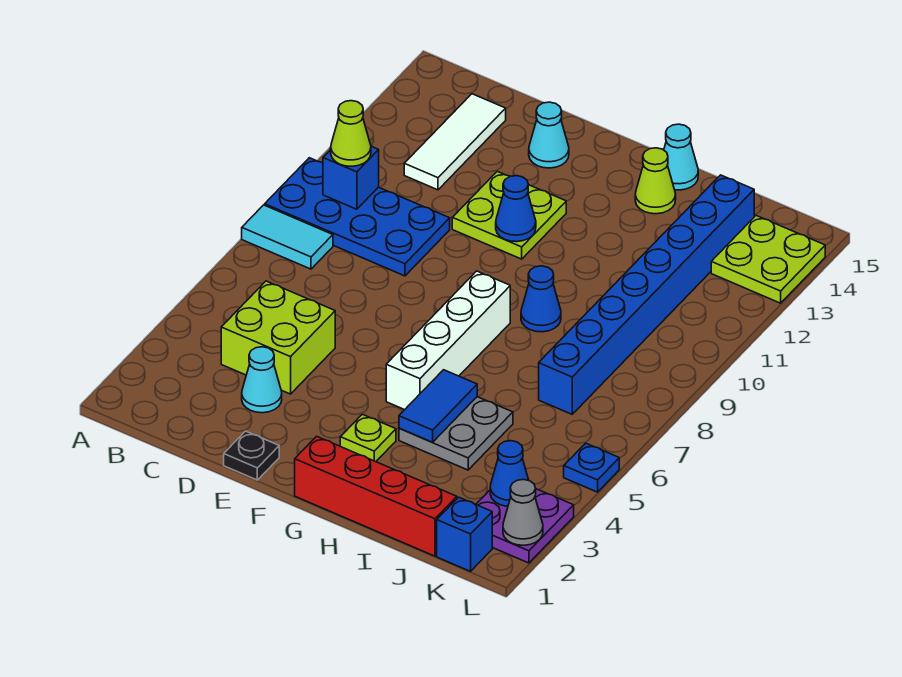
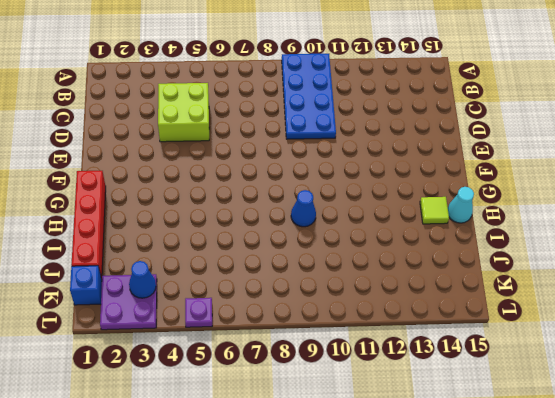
lime 1x1 tile [420,197,449,224] -> lime 1x1 cone [635,148,676,214]
purple 1x1 plate [185,298,212,327] -> blue 1x1 plate [564,443,619,492]
none -> cyan 1x2 tile [242,205,333,269]
none -> white 1x3 tile [404,94,506,190]
none -> cyan 1x1 cone [242,347,282,413]

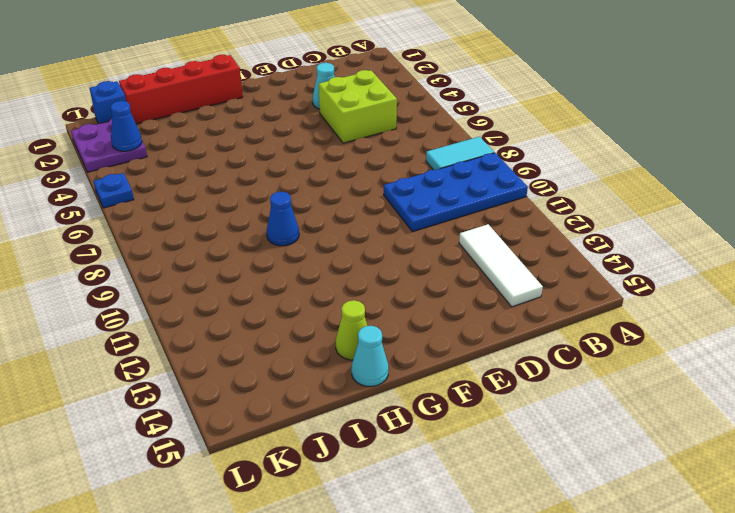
none -> black 1x1 plate [224,431,279,480]
none -> lime 2x2 plate [452,171,566,259]
none -> cyan 1x1 cone [529,102,569,168]

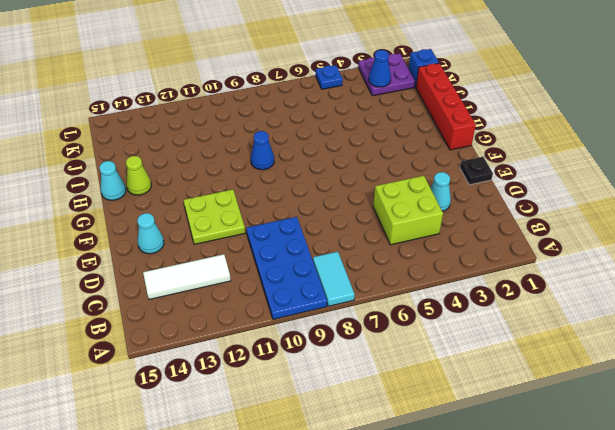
none -> lime 1x1 plate [340,414,396,462]
none -> white 1x4 brick [386,271,510,410]
none -> grey 2x2 plate [399,397,513,470]

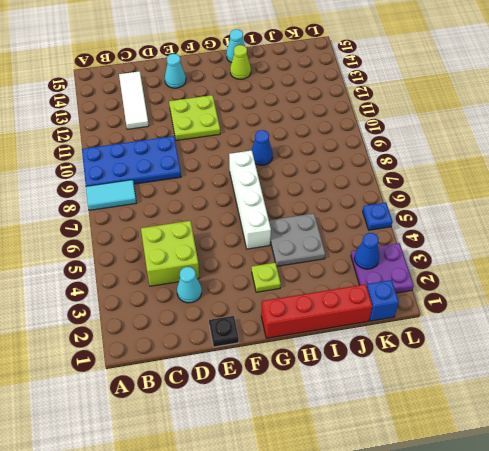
none -> blue 1x8 brick [539,175,754,414]
none -> lime 2x2 plate [711,216,825,303]
none -> blue 1x1 brick [323,146,379,209]

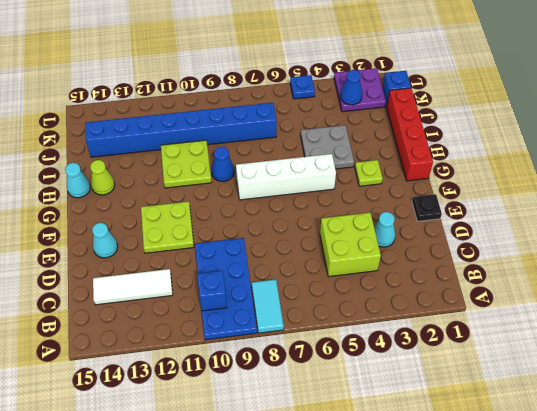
lime 2x2 plate [161,140,212,188] -> lime 2x2 plate moved to [711,216,825,303]
none -> blue 1x1 cone [496,176,536,242]
none -> blue 1x2 tile [399,370,477,442]
none -> grey 1x1 cone [503,480,543,545]

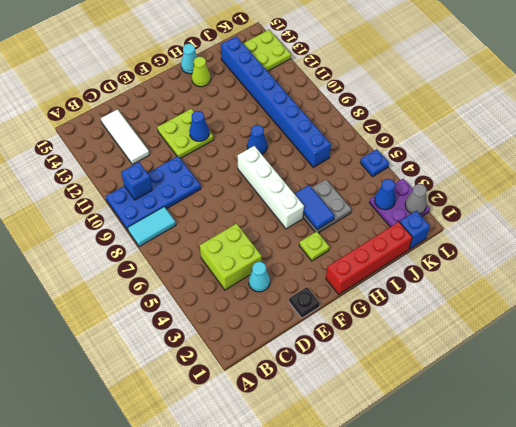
none -> cyan 1x1 cone [529,102,569,168]
none -> lime 1x1 cone [331,101,371,166]

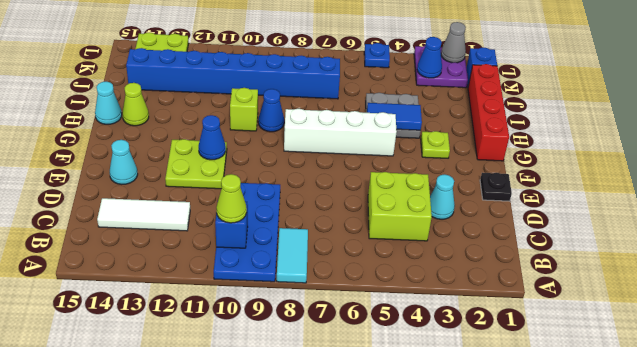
lime 1x1 brick [230,88,258,131] -> none

